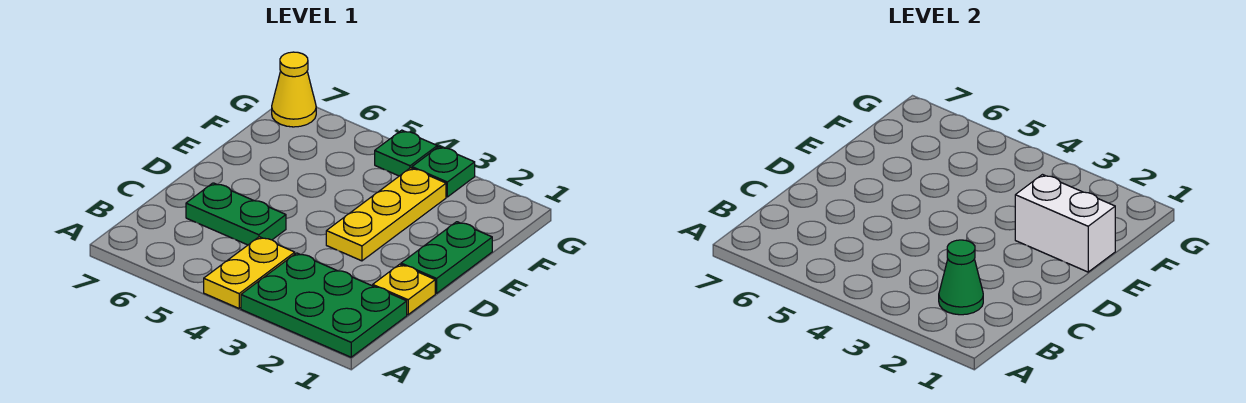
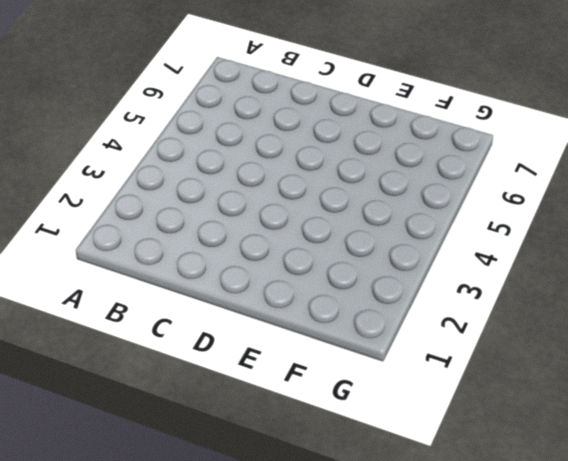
none -> green 2x3 plate [241,253,407,357]
none -> yellow 1x2 plate [204,237,295,308]

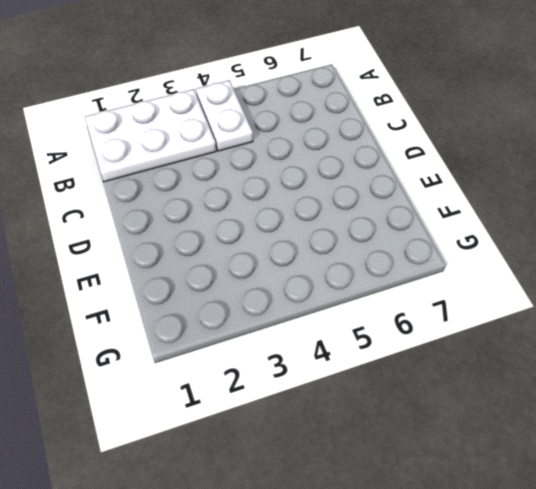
white 2x3 plate [85,89,216,182] -> green 2x3 plate [241,253,407,357]
white 1x2 plate [196,80,253,151] -> yellow 1x2 plate [204,237,295,308]
none -> yellow 1x1 plate [373,264,435,315]
none -> green 1x2 plate [186,183,286,245]

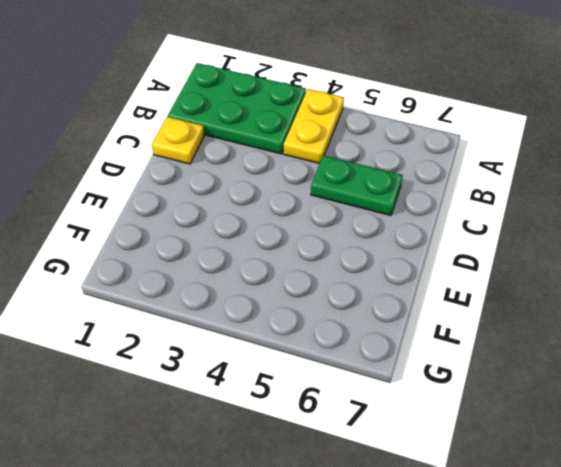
none -> green 1x2 plate [401,222,492,293]
none -> yellow 1x3 plate [326,168,446,261]

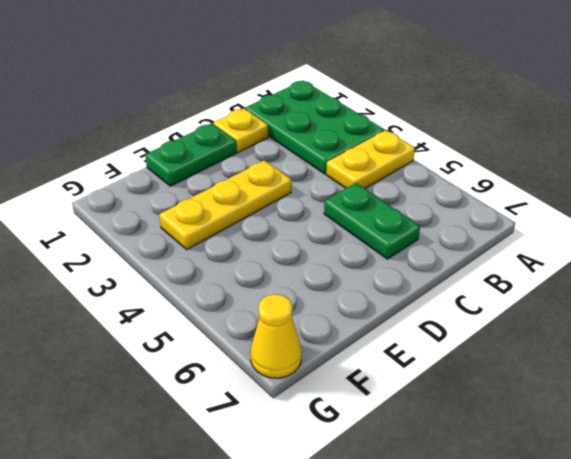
none -> green 1x1 plate [412,147,475,197]
none -> green 1x1 plate [375,130,437,176]

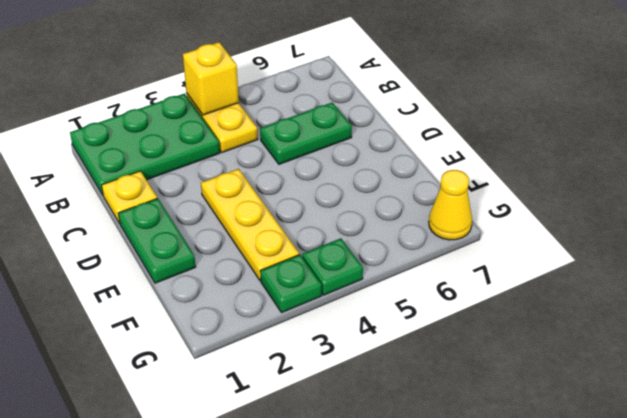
yellow 1x1 brick [183,42,239,115] -> none
none -> green 1x1 cone [939,240,983,315]
none -> white 1x2 brick [1015,175,1115,272]

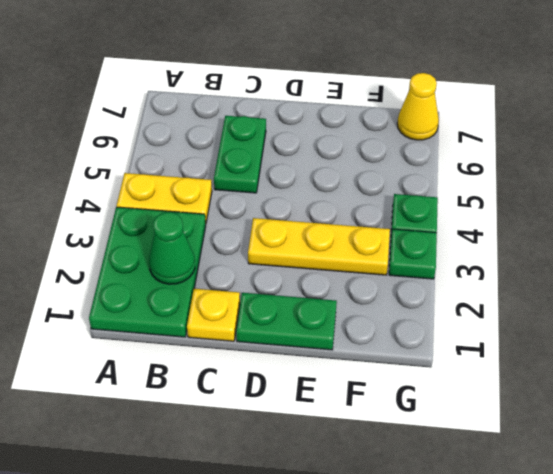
none -> white 1x2 brick [1015,175,1115,272]

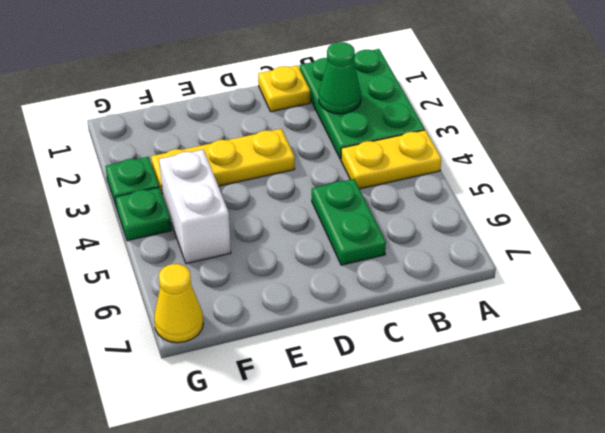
white 1x2 brick [159,150,231,264] -> white 1x2 brick moved to [1015,175,1115,272]
none -> green 1x2 plate [401,222,492,293]

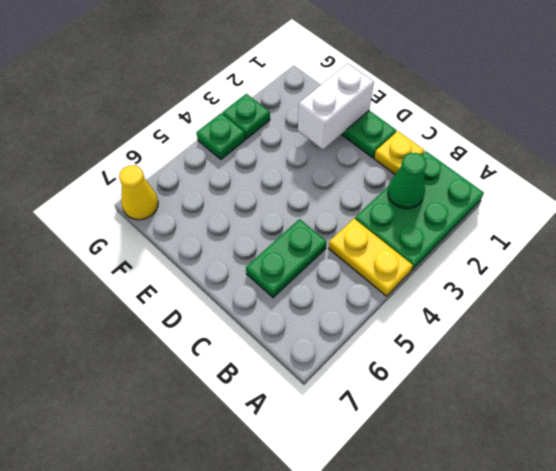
none -> yellow 1x3 plate [326,168,446,261]

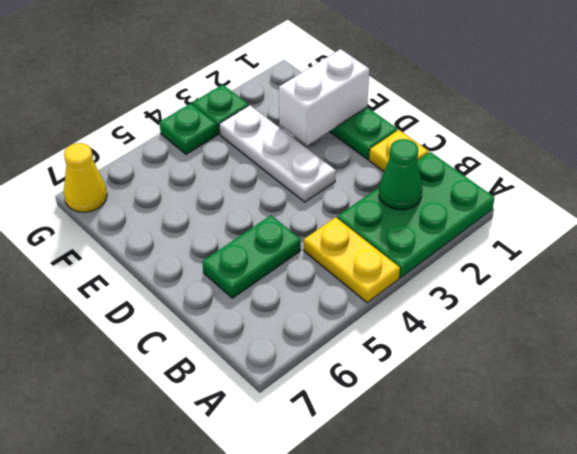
white 1x3 plate [219,105,336,202] -> yellow 1x3 plate [326,168,446,261]

